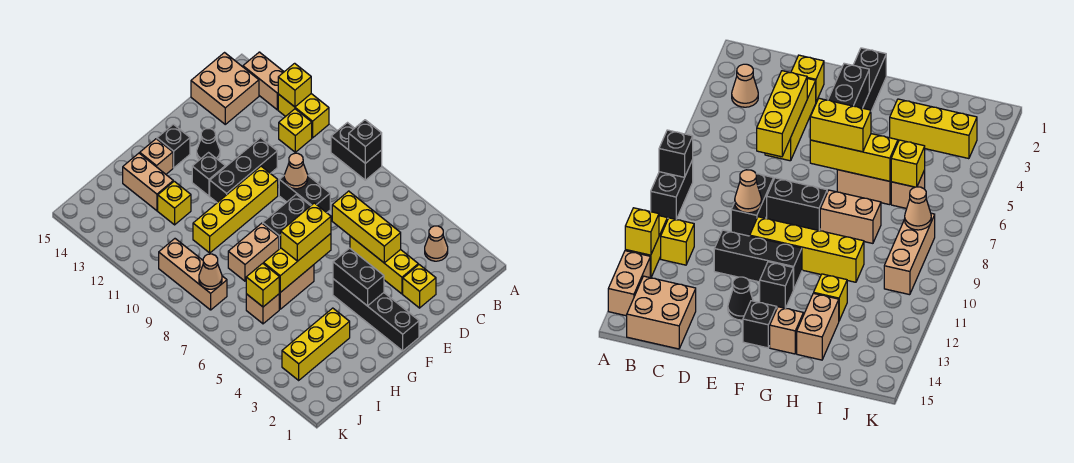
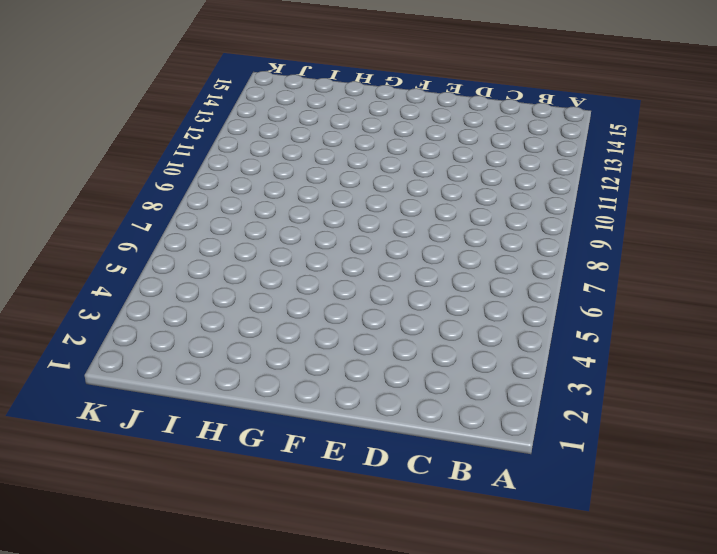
none -> black 1x2 brick [331,123,382,180]
none -> yellow 1x2 brick [278,94,329,138]
none -> tan 1x2 brick [243,52,284,110]
none -> tan 1x1 cone [425,226,448,261]

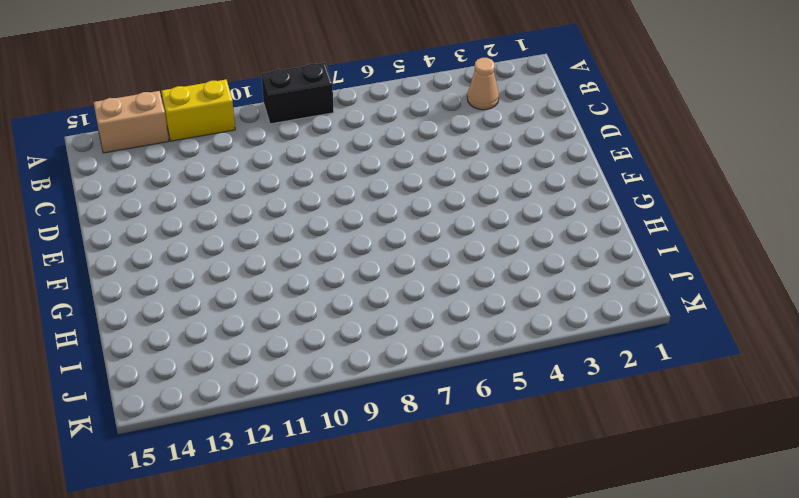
none -> yellow 1x1 brick [279,109,312,152]
none -> tan 2x2 brick [191,53,259,124]
none -> yellow 1x1 brick [403,265,436,308]
none -> yellow 1x3 brick [350,236,418,294]

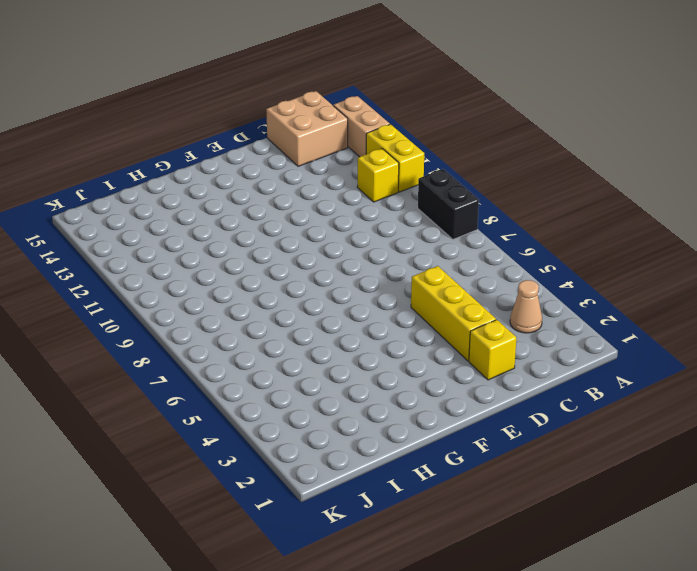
none -> black 1x2 brick [279,176,330,213]
none -> black 1x3 brick [210,138,277,203]
none -> black 1x2 brick [263,194,310,249]
none -> yellow 1x4 brick [193,166,278,253]

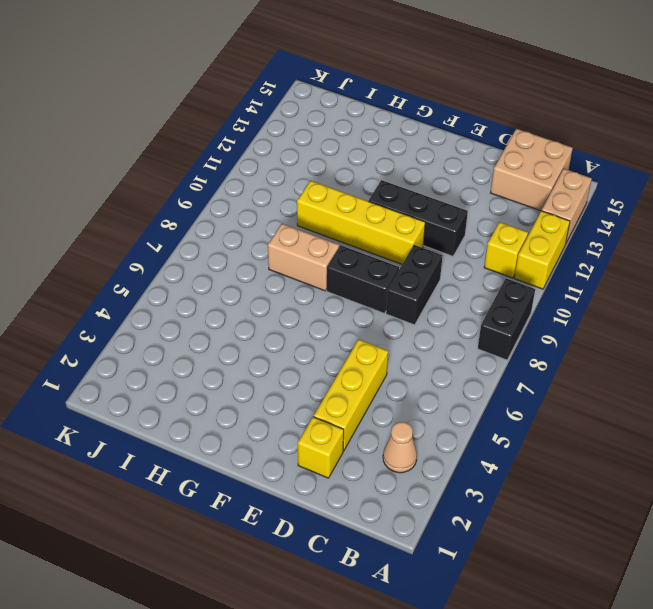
none -> black 1x1 cone [197,129,220,160]
none -> black 1x4 brick [333,279,419,351]
none -> black 1x1 brick [192,153,225,196]
none -> black 1x1 brick [157,124,190,168]

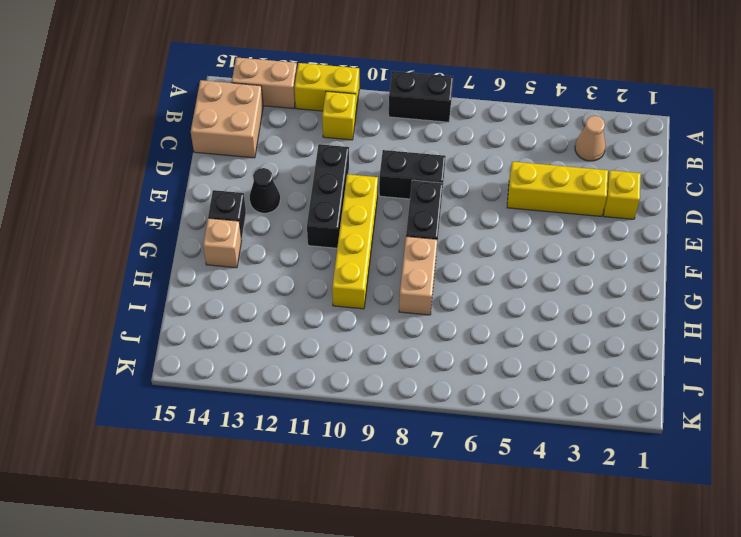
none -> black 1x4 brick [333,279,419,351]
none -> black 1x1 brick [192,153,225,196]
none -> tan 1x2 brick [279,265,314,309]
none -> yellow 1x3 brick [282,308,350,380]

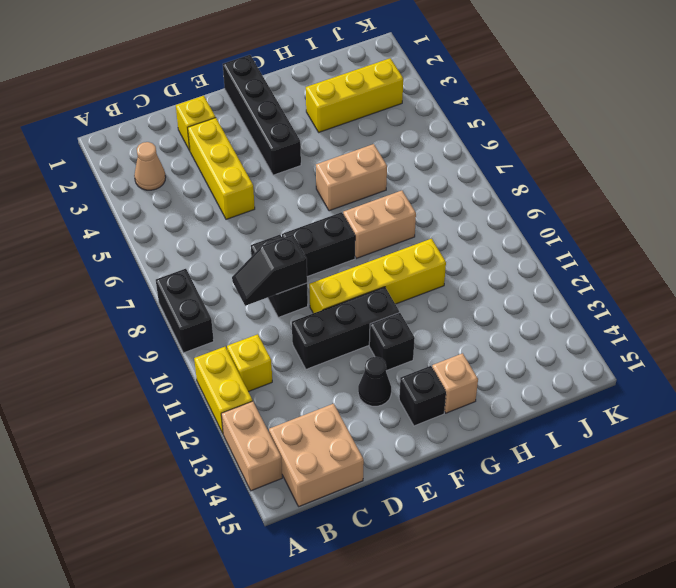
black 1x2 slope [232,235,307,306] -> tan 1x1 cone [284,153,308,189]
none -> yellow 1x1 brick [158,181,191,225]
none -> tan 1x2 brick [123,153,173,211]
none -> tan 1x1 brick [246,294,279,324]
none -> tan 1x3 brick [159,239,227,310]

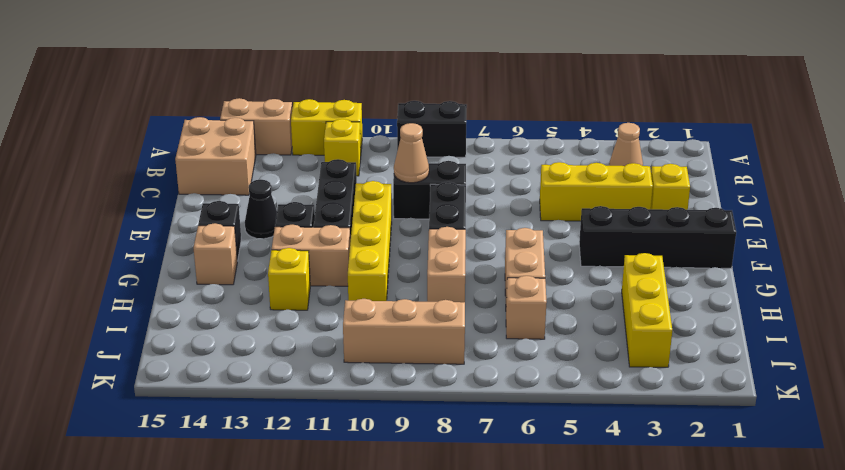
tan 1x2 brick [272,225,350,286] -> tan 1x2 brick moved to [123,153,173,211]
none -> black 1x1 brick [349,120,382,163]
none -> yellow 1x1 brick [278,63,311,107]
none -> yellow 1x3 brick [332,191,401,263]
none -> black 1x2 brick [333,248,384,306]

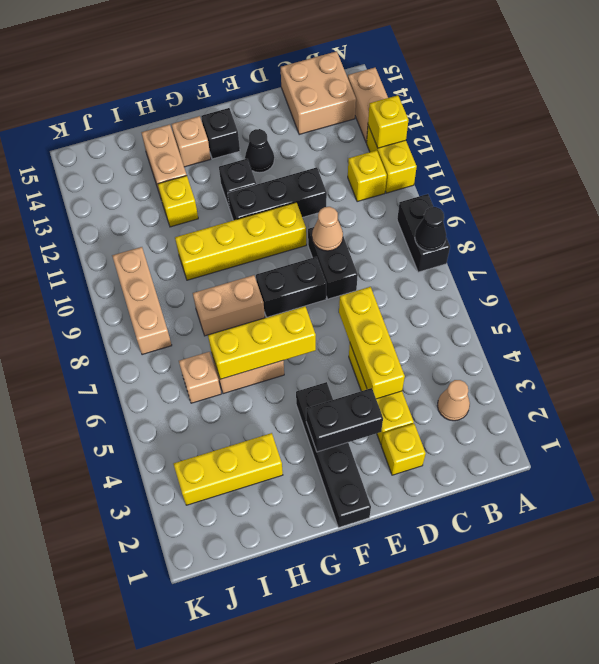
black 1x1 cone [415,207,446,251] -> black 1x1 brick [349,120,382,163]
black 1x2 brick [306,388,383,452] -> black 1x2 brick turned to [333,248,384,306]
none -> yellow 1x1 brick [246,263,279,307]
none -> tan 1x1 cone [199,254,222,289]
none -> yellow 1x2 brick [281,203,331,261]

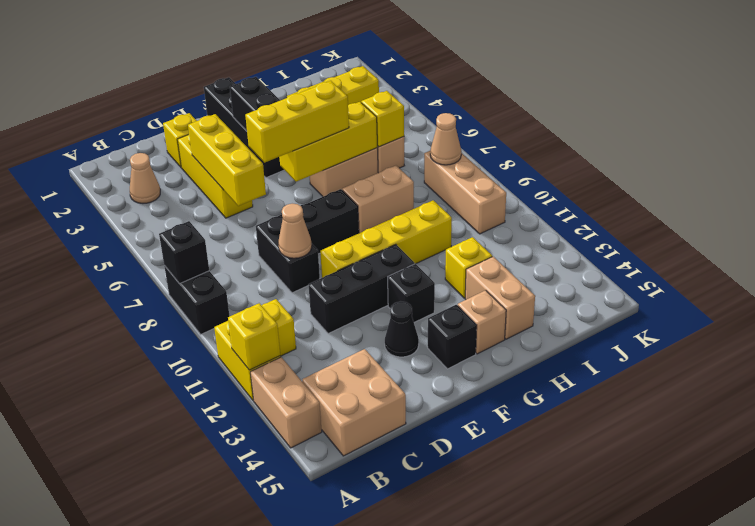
yellow 1x3 brick [245,81,349,163] -> yellow 1x2 brick [281,203,331,261]

